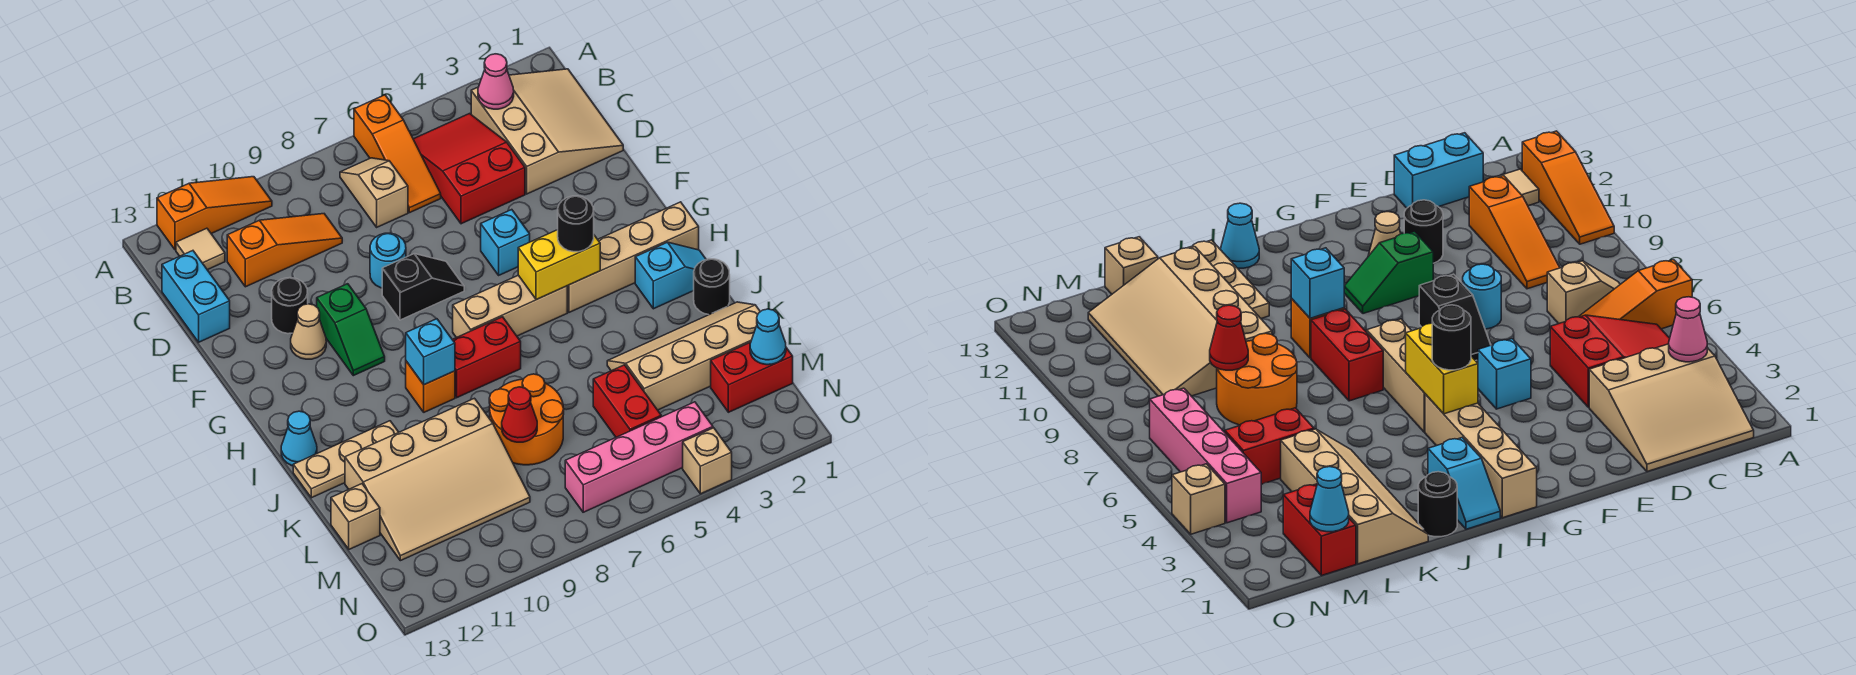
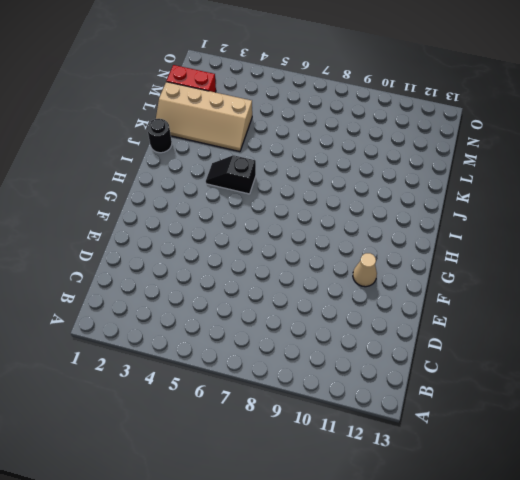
black 1x2 slope [206,155,256,194] -> black 1x2 slope moved to [382,254,464,320]
none -> orange 1x3 slope [354,95,441,213]
none -> orange 1x3 slope [157,177,272,250]
none -> tan 3x3 slope [471,69,623,194]
none -> red 2x3 slope [413,114,525,224]

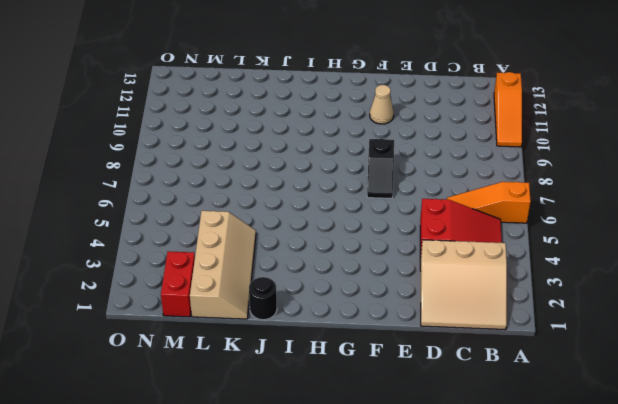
none -> tan 1x2 slope [340,158,408,227]
none -> tan 1x1 tile [176,228,225,270]
none -> orange 1x3 slope [227,214,342,287]
none -> cyan 1x2 brick [162,251,230,342]

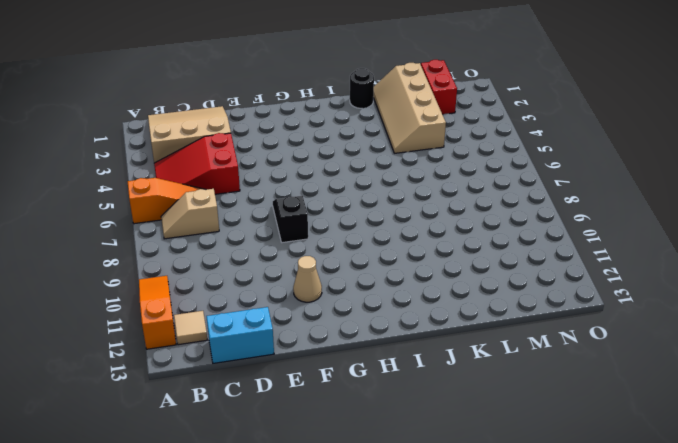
none -> orange 1x3 slope [227,214,342,287]
none -> cyan 1x1 round brick [370,233,406,288]
none -> black 1x1 round brick [272,278,308,334]
none -> cyan 1x1 brick [481,210,530,275]

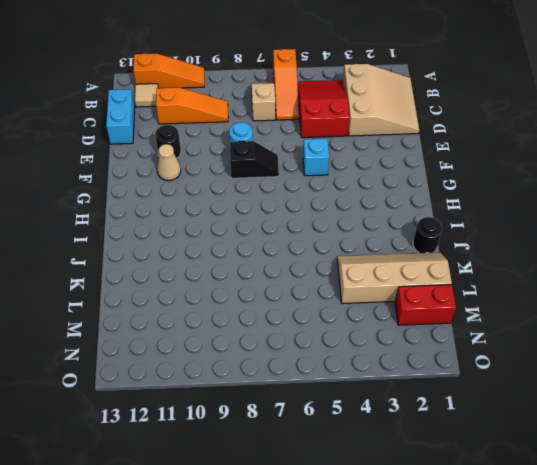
none -> green 1x2 slope [317,284,385,376]
none -> tan 1x4 brick [567,202,699,312]
none -> tan 1x3 brick [453,275,567,338]
none -> cyan 1x2 slope [635,242,706,309]

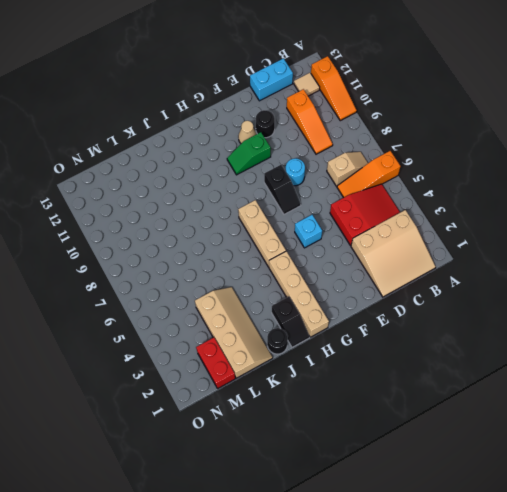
black 1x2 slope [272,297,310,347] -> cyan 1x2 slope [635,242,706,309]
none -> red 1x2 brick [452,317,521,398]
none -> orange 1x1 brick [406,361,455,412]
none -> cyan 1x1 cone [281,411,317,466]
none -> tan 1x3 plate [293,421,399,498]

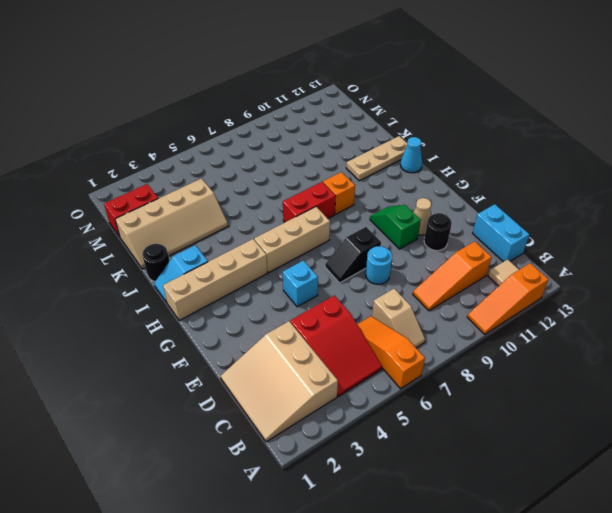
none -> orange 2x2 round brick [489,374,564,465]
none -> tan 3x4 slope [345,398,530,561]
none -> red 1x2 brick [593,365,661,437]
none -> tan 1x1 brick [331,484,380,549]

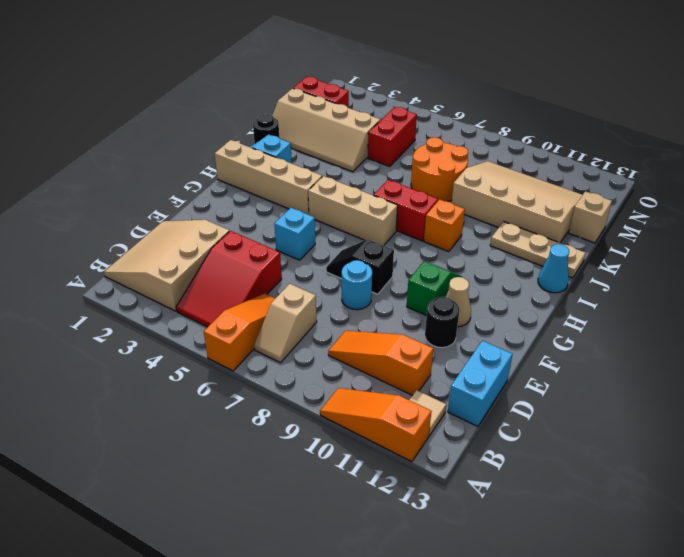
none -> pink 1x4 brick [565,402,713,512]
none -> tan 1x1 brick [683,428,732,494]
none -> pink 1x1 cone [478,54,514,109]
none -> yellow 1x2 brick [518,230,600,300]

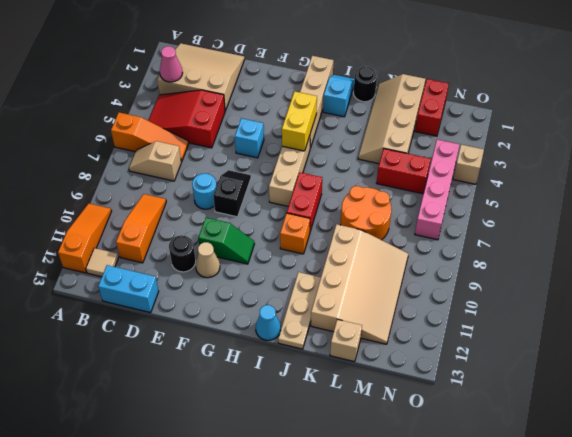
none -> cyan 1x1 brick [406,319,455,385]
none -> red 1x1 cone [502,387,537,442]
none -> cyan 1x1 cone [750,309,786,365]
none -> black 1x1 round brick [558,196,594,252]

